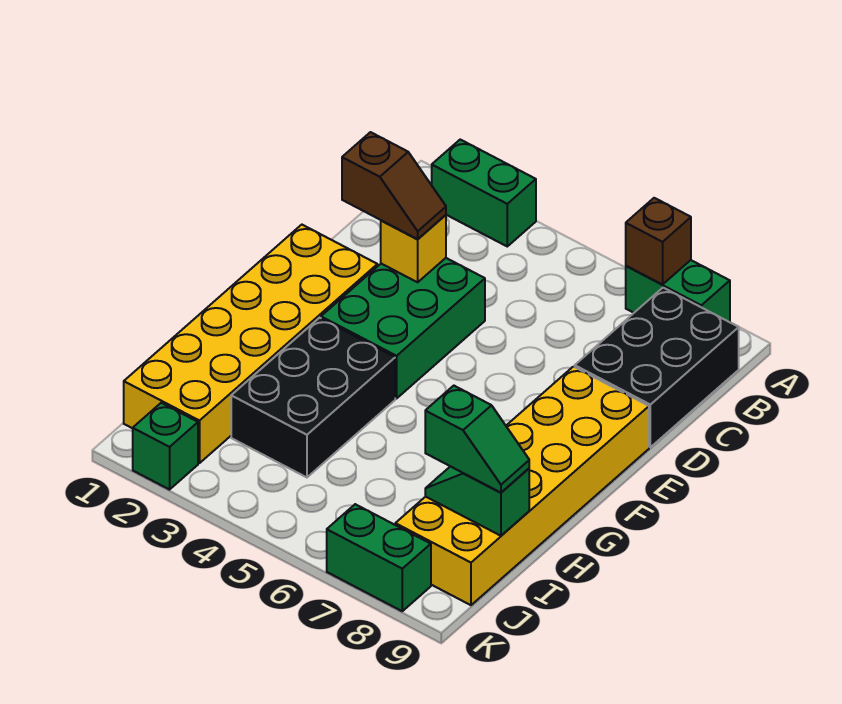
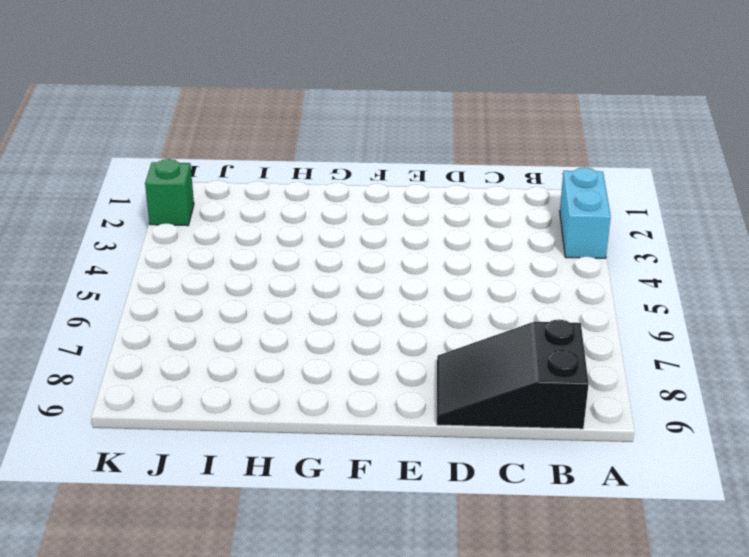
cyan 1x2 brick [560,168,611,258] -> green 1x2 brick [432,140,536,246]
black 2x3 slope [437,319,589,429] -> black 2x3 brick [575,288,739,447]
none -> green 1x2 brick [626,260,730,322]
none -> green 2x3 brick [321,258,485,398]
none -> yellow 2x6 brick [124,225,377,463]

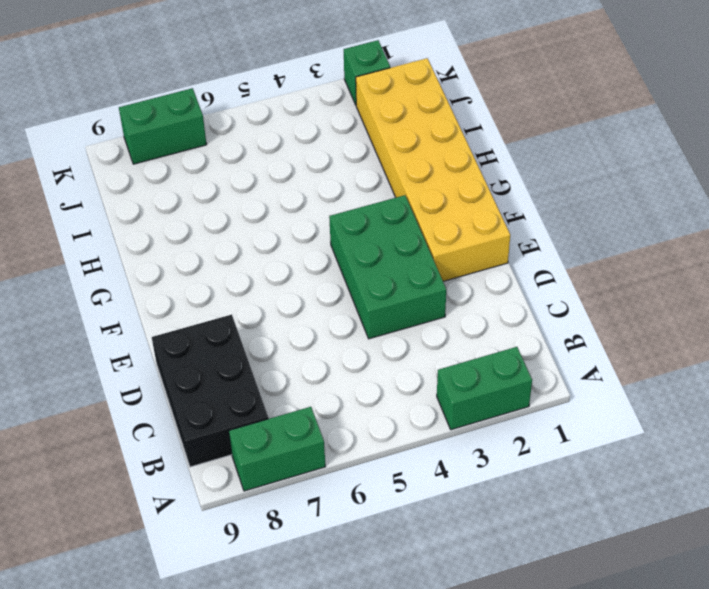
none -> yellow 2x6 brick [395,367,649,605]
none -> black 2x3 brick [231,318,395,477]
none -> brown 1x1 brick [626,198,691,285]

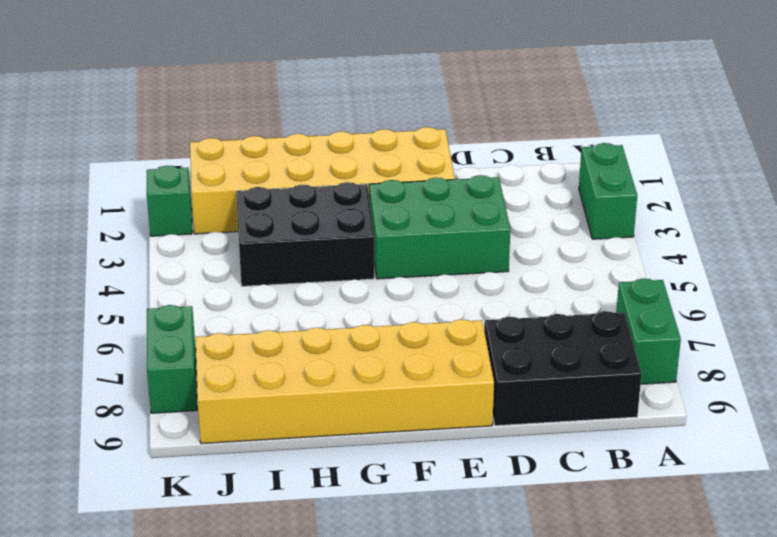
none -> brown 1x1 brick [626,198,691,285]
none -> yellow 1x1 brick [381,215,446,282]
none -> green 1x2 slope [425,466,529,536]

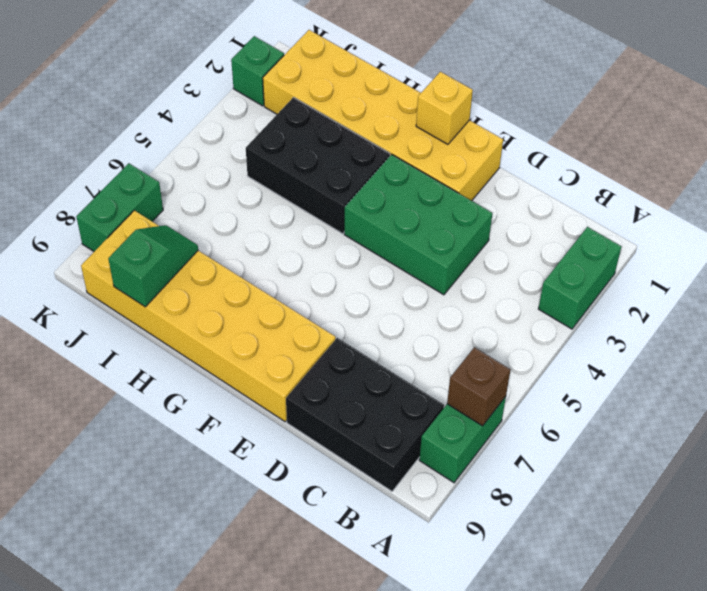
yellow 1x1 brick [416,72,473,144] -> yellow 1x1 brick moved to [381,215,446,282]
none -> brown 1x2 slope [342,132,446,239]
none -> green 1x2 slope [425,386,529,493]

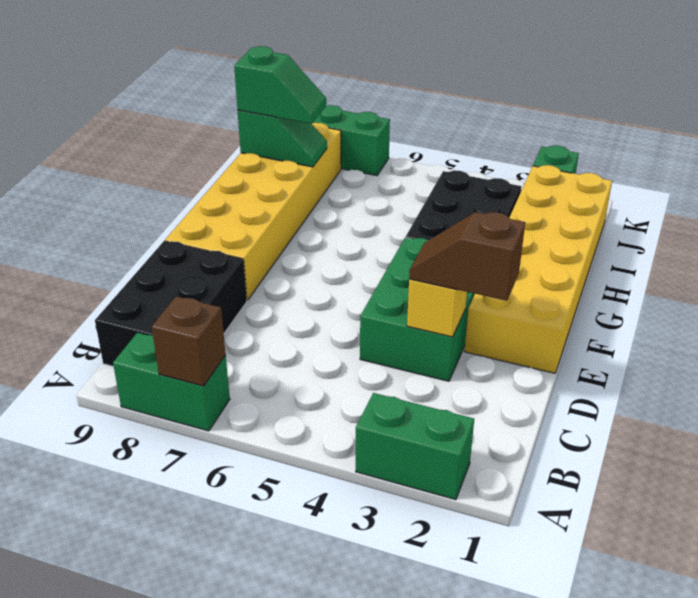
green 1x2 slope [234,46,326,124] -> green 1x2 slope turned to [425,386,529,493]

